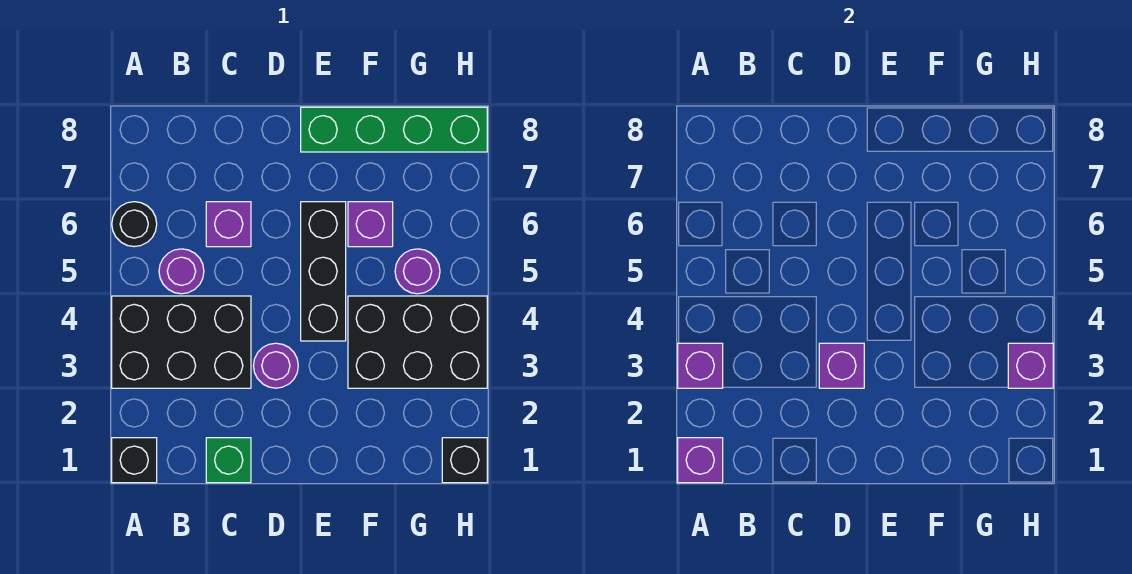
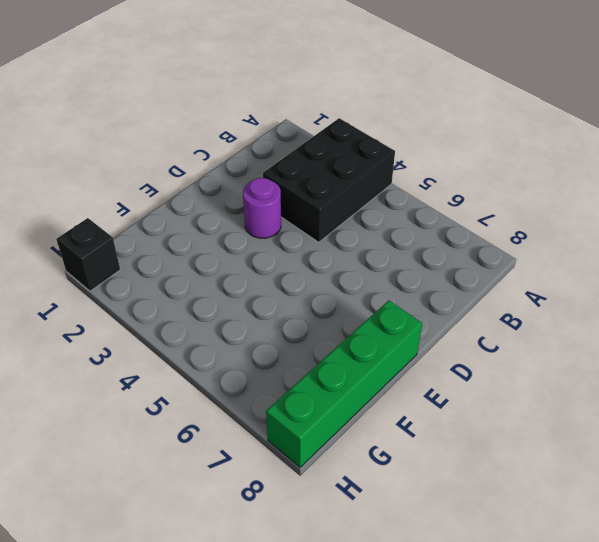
none -> black 1x1 brick [112,438,157,483]
none -> black 1x1 round brick [112,202,157,247]
none -> purple 1x1 round brick [159,249,204,294]

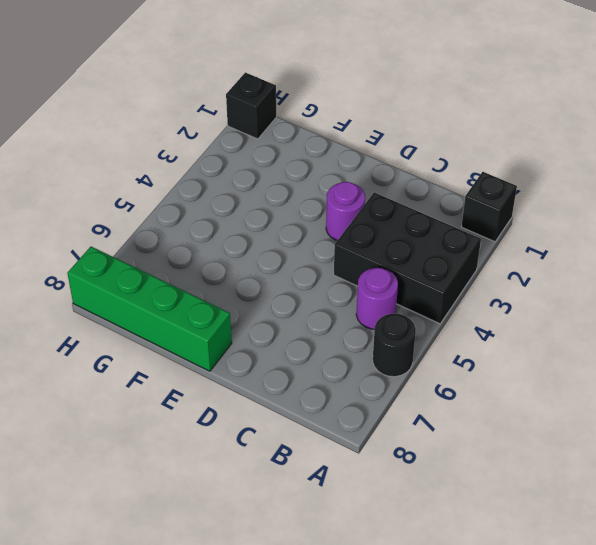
none -> green 1x1 brick [206,438,251,483]
none -> purple 1x1 brick [206,202,251,247]
none -> black 1x3 brick [301,202,346,341]

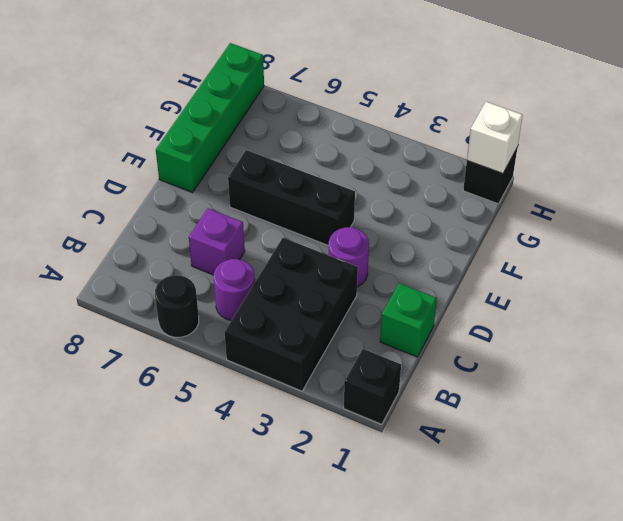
white 1x1 brick [467,102,523,174] -> none
none -> black 2x3 brick [348,296,487,388]
none -> purple 1x1 brick [348,202,393,247]
none -> purple 1x1 round brick [395,249,440,294]

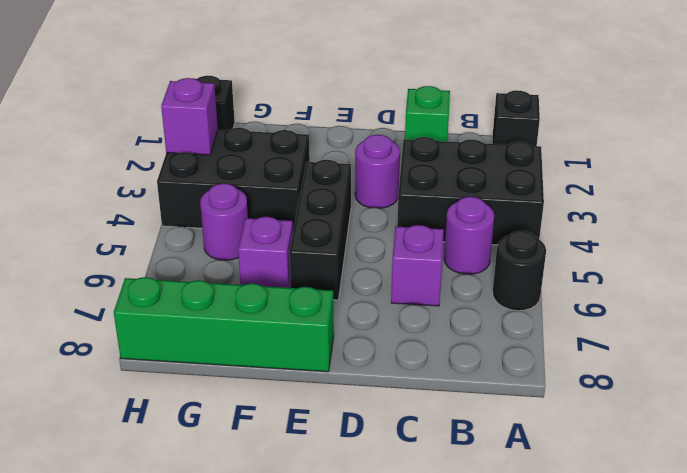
none -> purple 1x1 brick [678,438,723,483]
none -> purple 1x1 brick [678,343,723,388]
none -> purple 1x1 brick [819,343,864,388]

